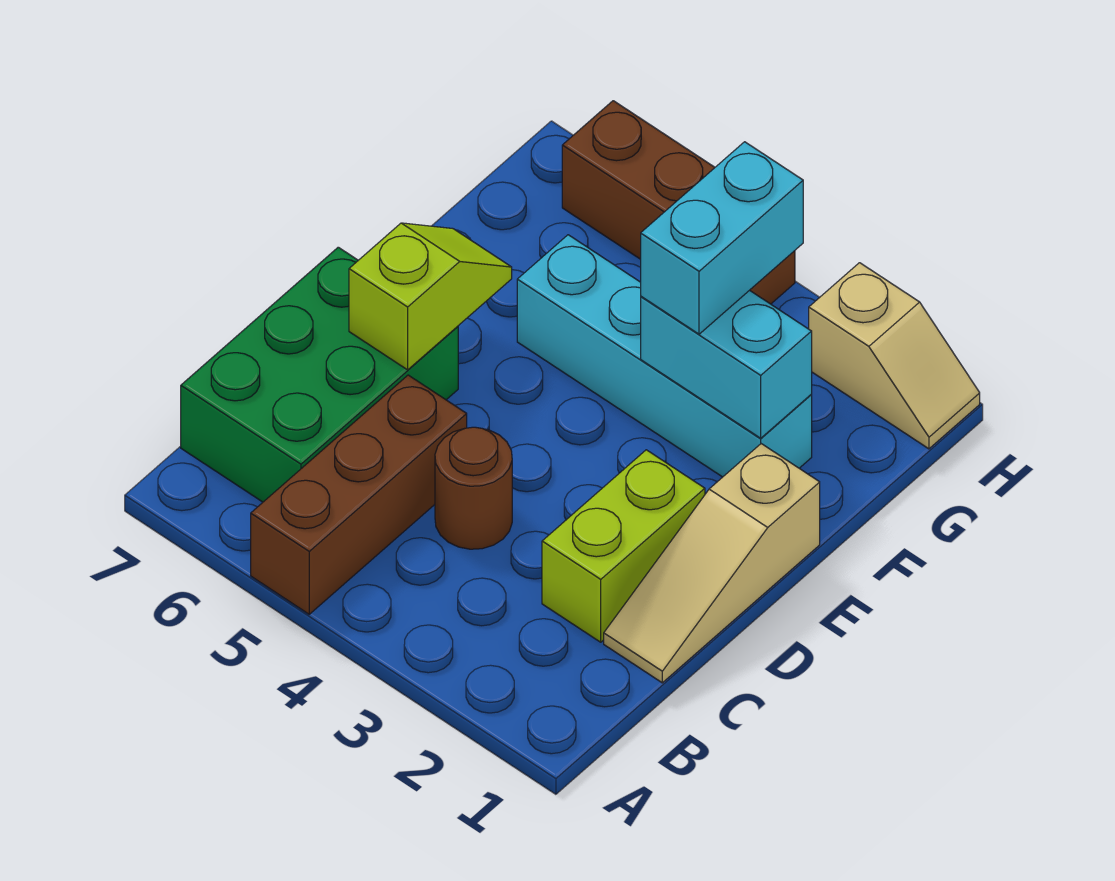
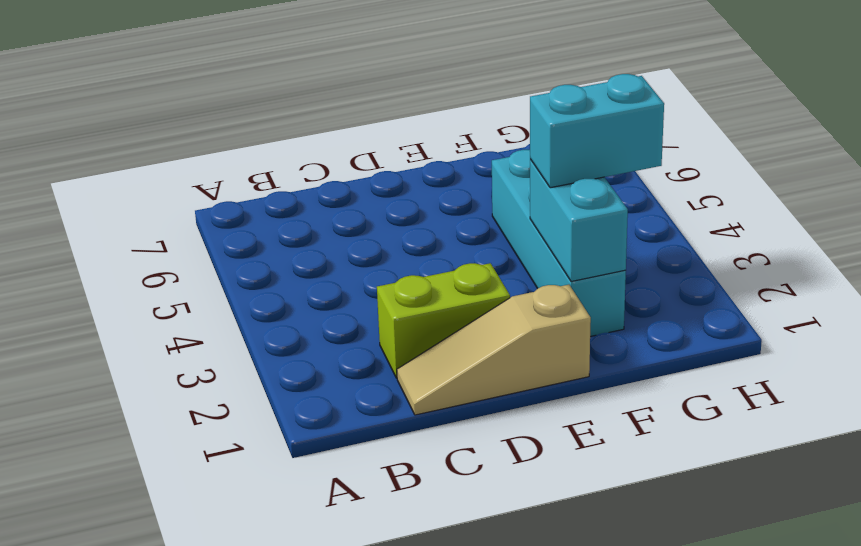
none -> brown 1x3 brick [251,375,467,614]
none -> green 2x3 brick [181,247,458,502]

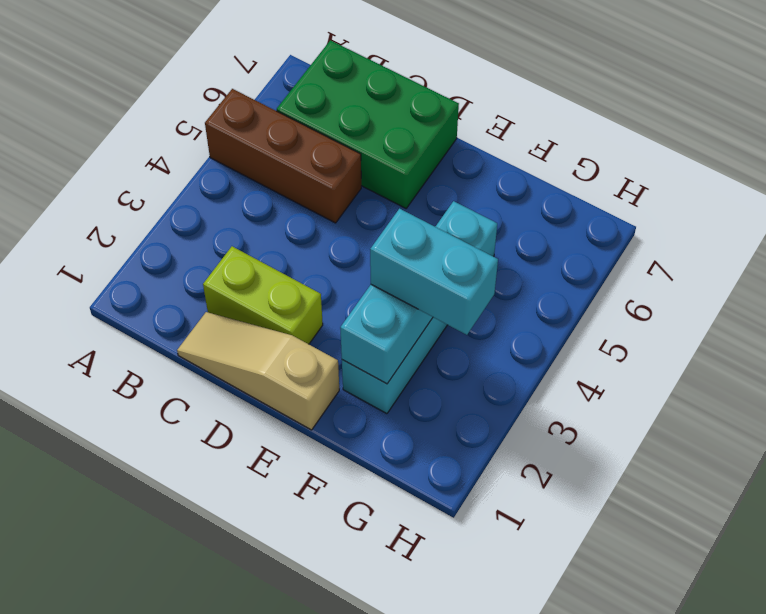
none -> brown 1x1 round brick [435,427,512,549]
none -> tan 1x2 slope [809,263,980,449]

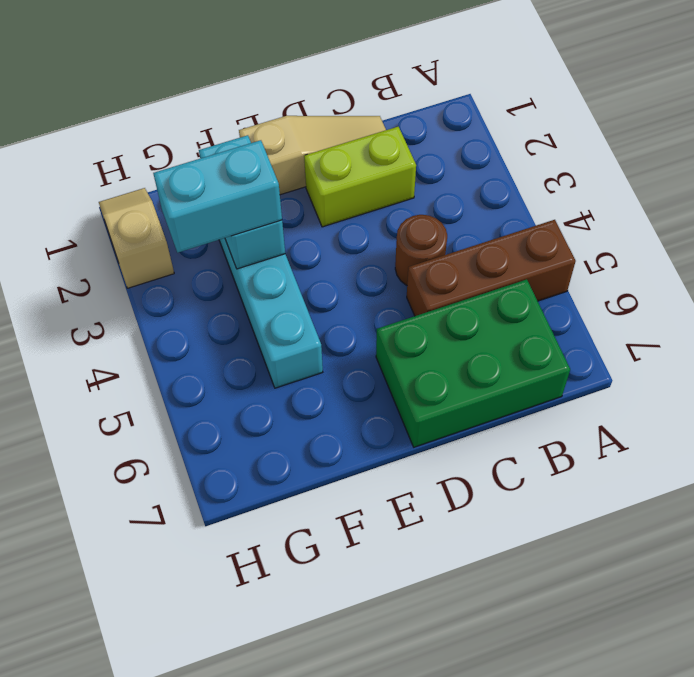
none -> brown 1x3 brick [562,101,795,304]
none -> lime 1x2 slope [349,223,512,370]

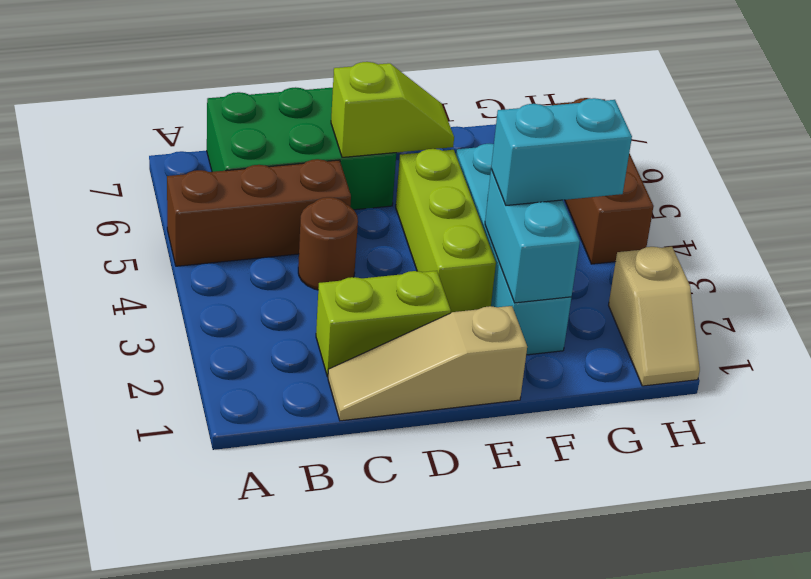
lime 1x3 brick [396,149,496,313] -> none

